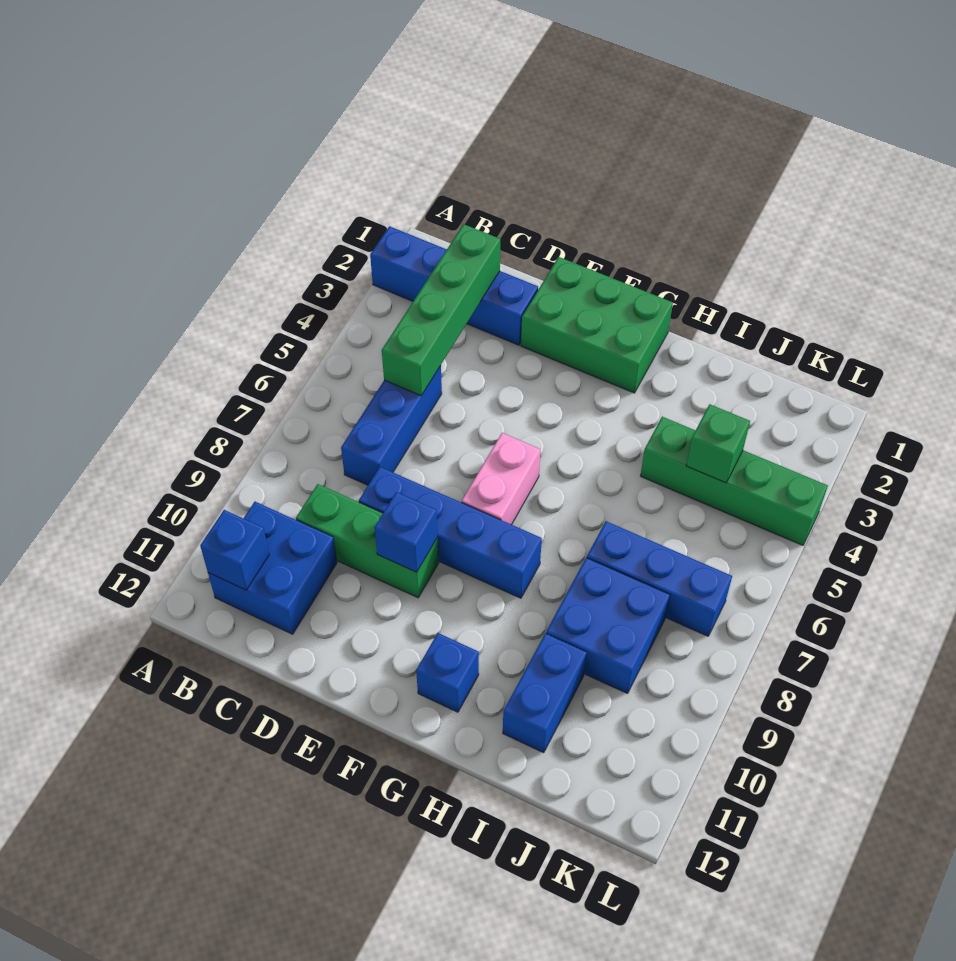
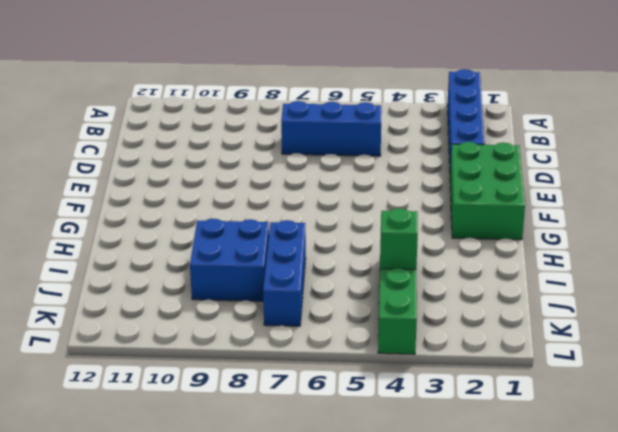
none -> blue 2x2 brick [208,502,337,634]
none -> green 1x3 brick [296,484,439,598]
none -> blue 1x4 brick [359,467,542,598]

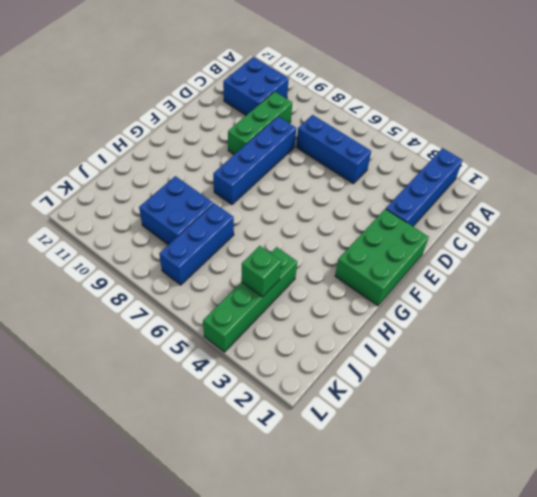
none -> pink 1x2 brick [462,433,540,525]
none -> blue 1x1 brick [416,633,479,712]
none -> blue 1x2 brick [503,633,587,753]

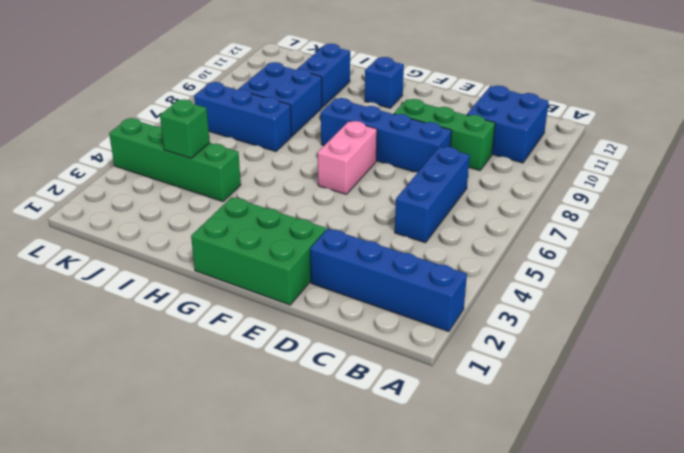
none -> blue 1x1 brick [200,510,269,590]
none -> green 1x4 brick [382,224,500,396]
none -> blue 1x1 brick [374,492,437,572]

